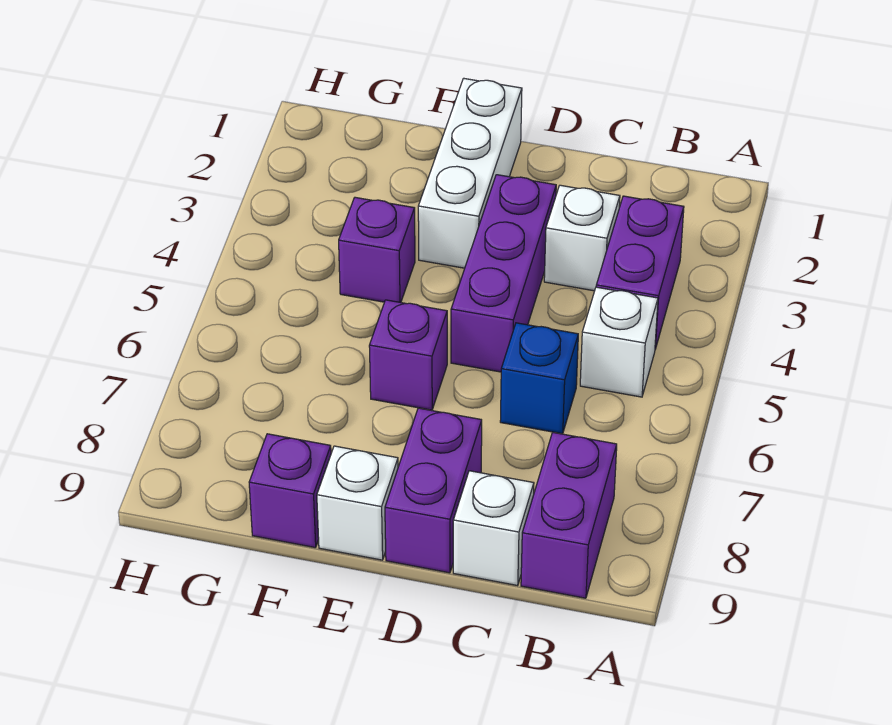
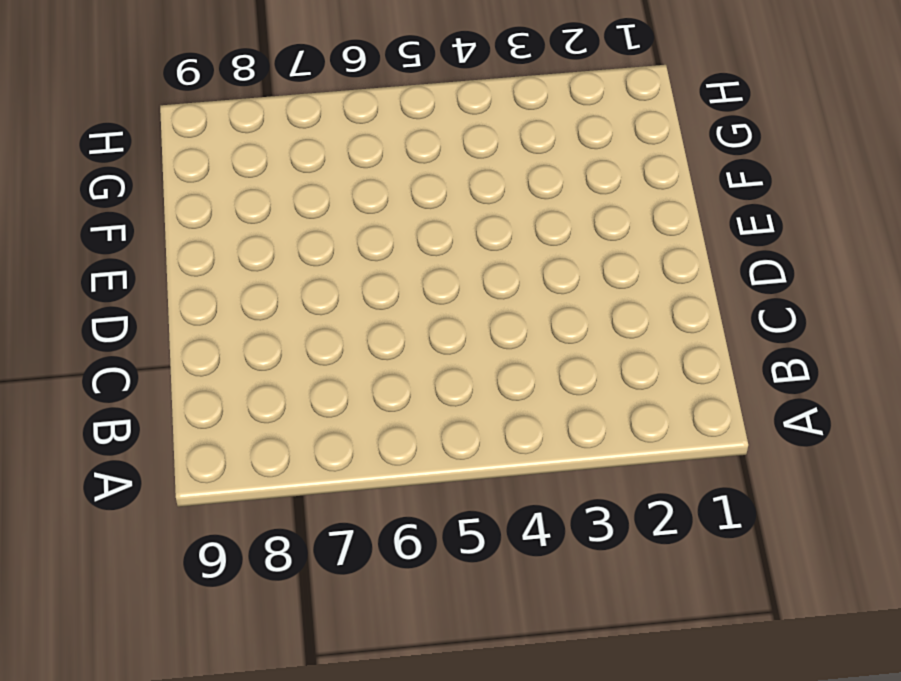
none -> purple 1x2 brick [596,196,684,349]
none -> white 1x1 brick [580,287,658,397]
none -> purple 1x2 brick [521,433,617,598]

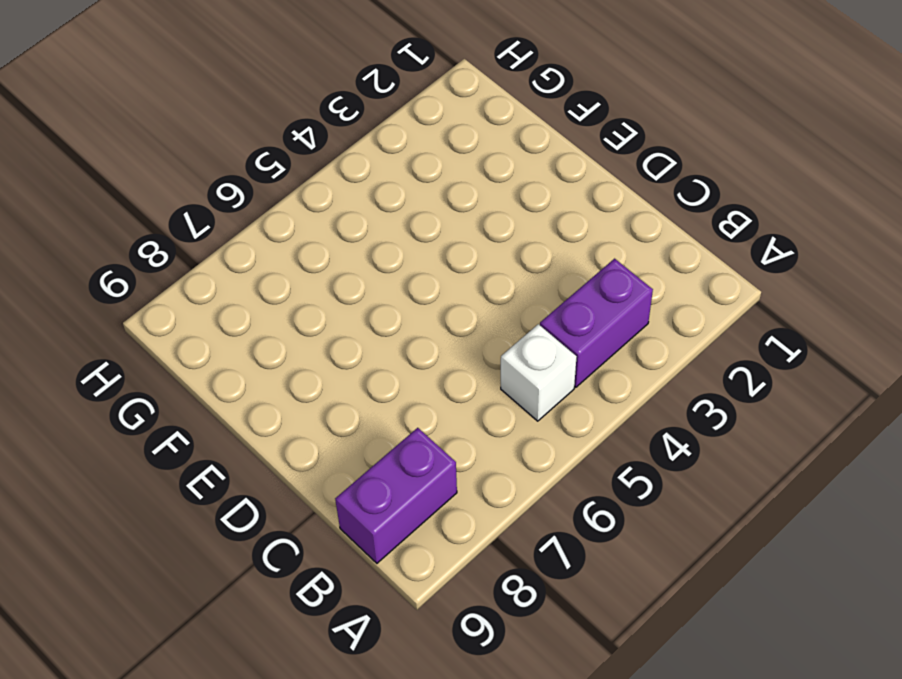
none -> white 1x1 brick [544,185,620,291]
none -> blue 1x1 brick [500,323,578,434]
none -> white 1x1 brick [453,471,534,585]

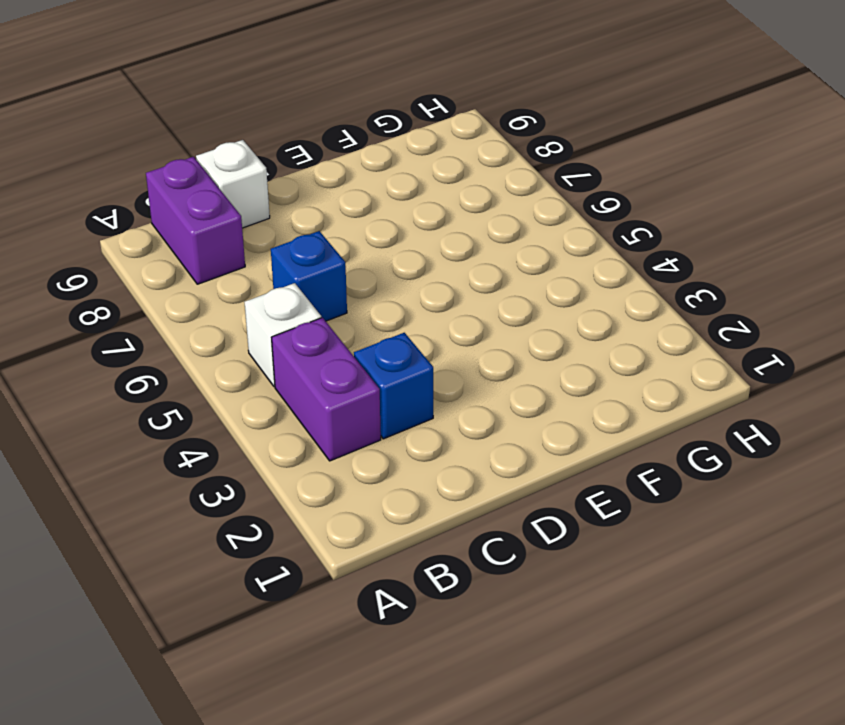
blue 1x1 brick [354,333,433,439] -> white 1x1 brick [544,185,620,291]
none -> purple 1x3 brick [451,175,556,372]
none -> purple 1x2 brick [385,408,482,573]
none -> white 1x3 brick [418,78,522,268]

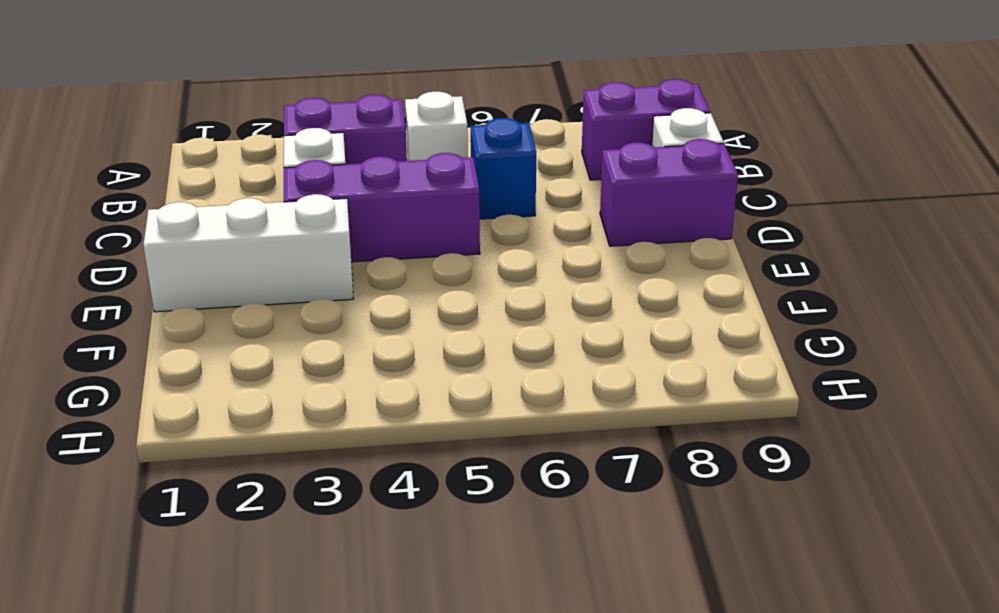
none -> purple 1x1 brick [369,300,447,410]
none -> white 1x1 brick [317,446,398,560]
none -> purple 1x1 brick [339,197,415,303]

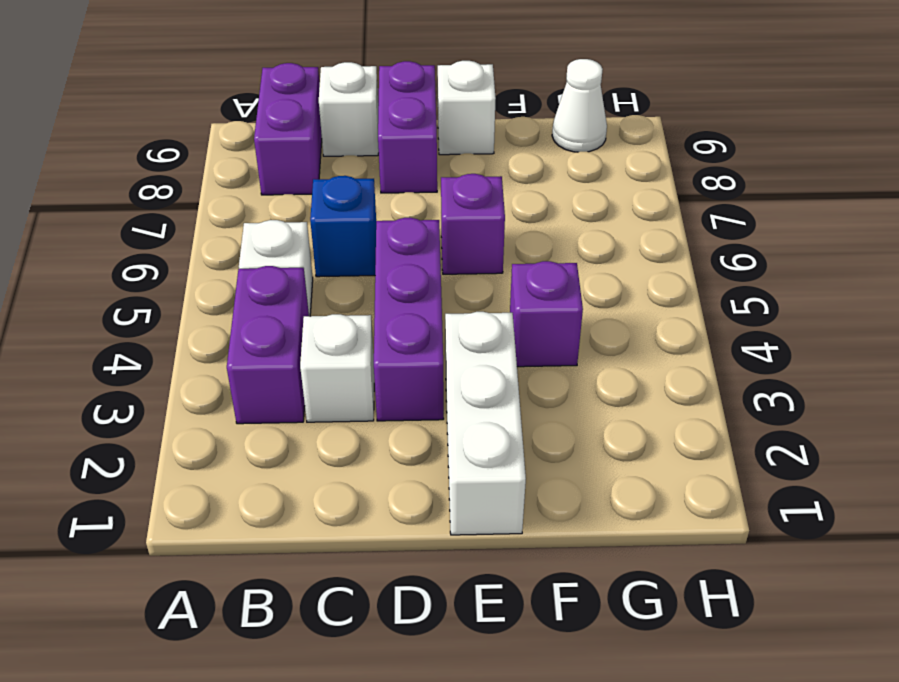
white 1x1 cone [552,59,607,152] -> none
none -> purple 1x1 brick [249,434,331,548]

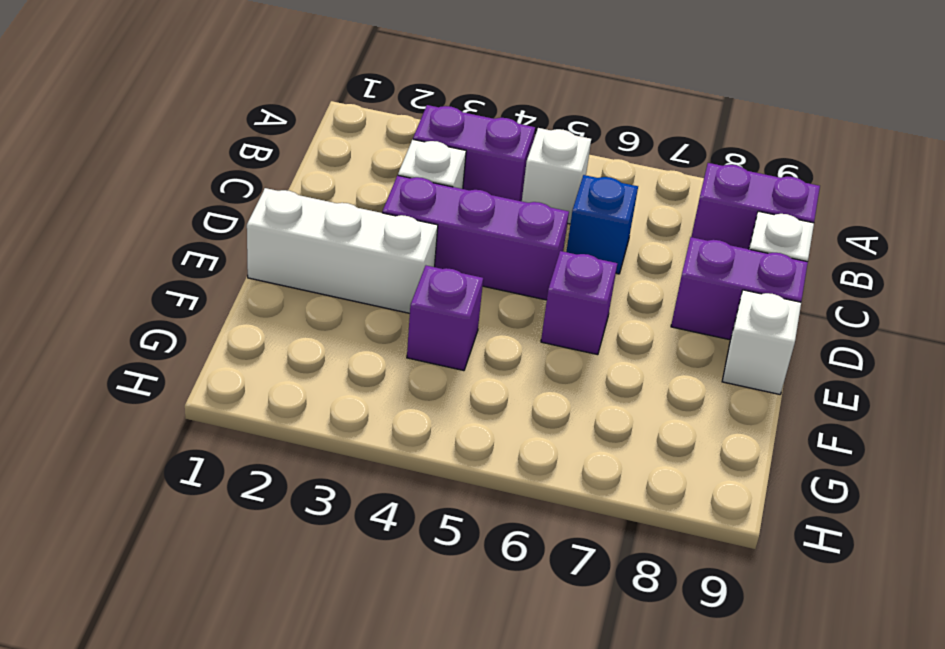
none -> purple 1x1 brick [249,434,331,548]

